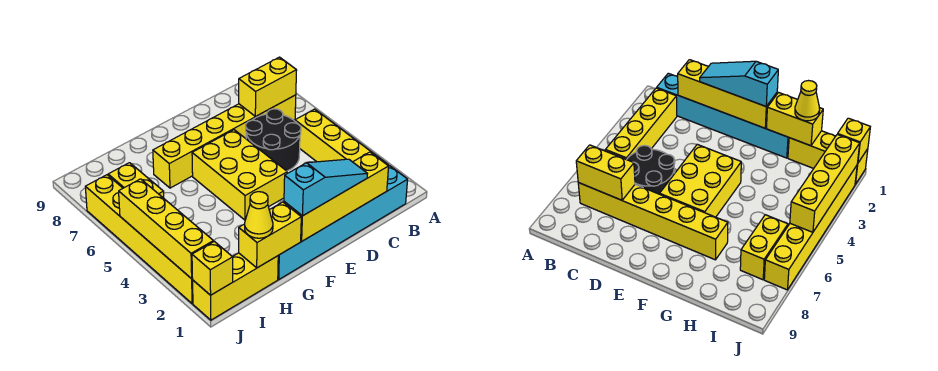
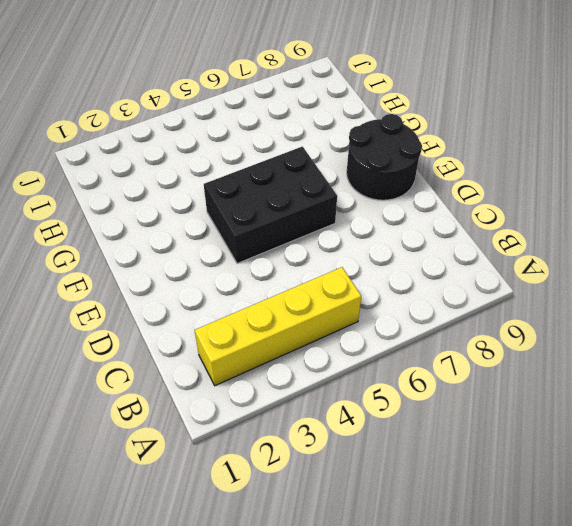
black 2x3 brick [204,146,337,264] -> yellow 2x3 brick [192,130,287,220]
black 2x2 round brick [347,114,422,200] -> black 2x2 round brick moved to [246,109,301,171]
none -> cyan 1x6 brick [278,166,408,279]
none -> yellow 1x6 brick [153,95,296,188]
none -> yellow 1x3 brick [193,253,278,320]

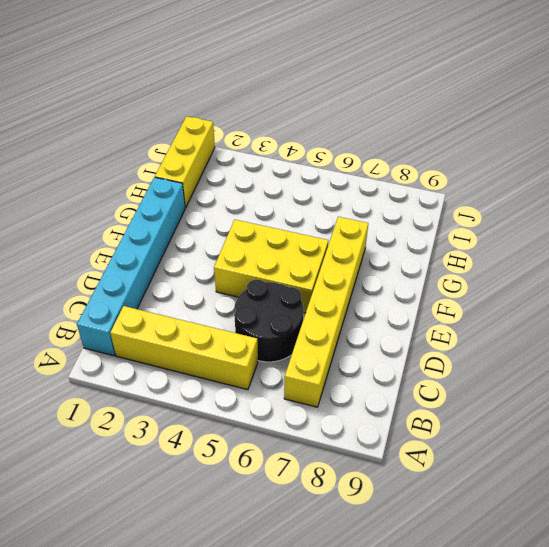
none -> yellow 1x2 brick [108,163,164,198]
none -> yellow 1x6 brick [85,175,193,304]
none -> yellow 1x2 brick [239,57,297,117]

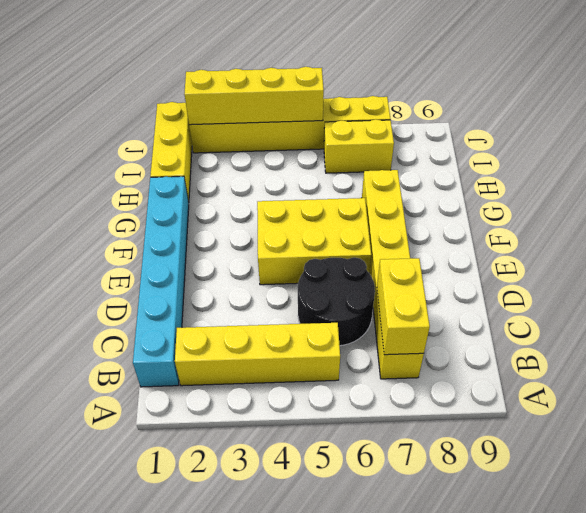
none -> yellow 1x4 brick [284,152,389,241]
none -> yellow 1x2 brick [239,202,301,268]
none -> yellow 1x1 brick [192,241,233,295]

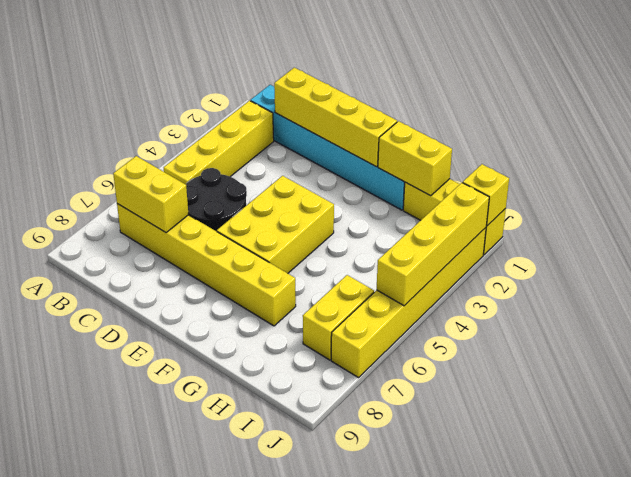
none -> cyan 1x3 slope [284,159,368,216]
none -> yellow 1x1 cone [245,192,273,238]

